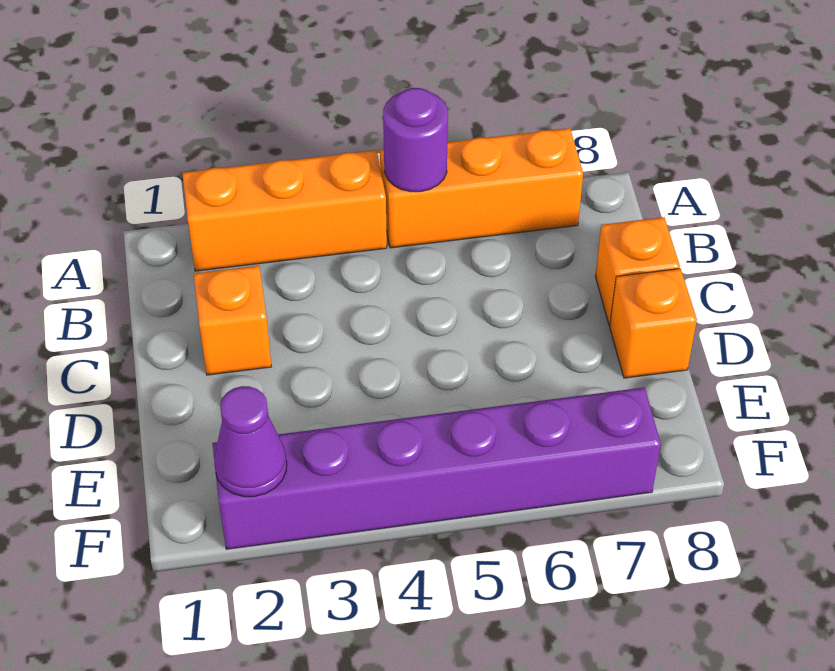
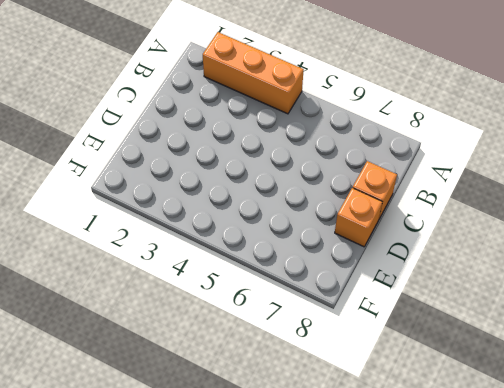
none -> orange 1x3 brick [380,128,583,248]
none -> orange 1x1 brick [194,266,271,375]

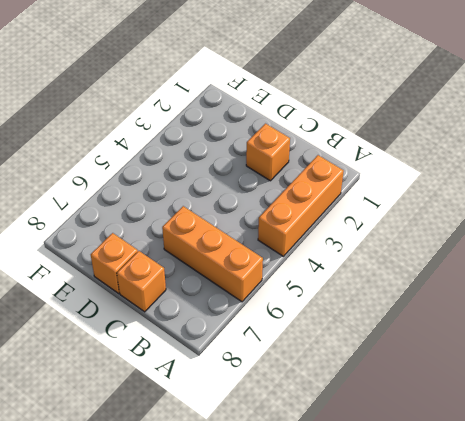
orange 1x3 brick [162,206,263,302] -> orange 1x3 brick turned to [380,128,583,248]
none -> purple 1x6 brick [212,387,661,549]
none -> purple 1x1 round brick [383,88,448,192]

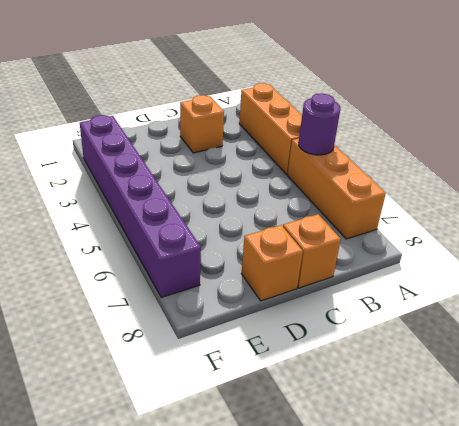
none -> purple 1x1 cone [214,386,287,497]

